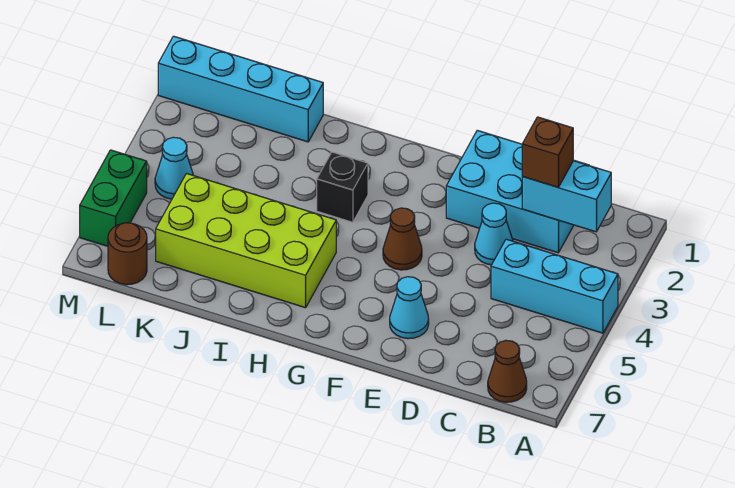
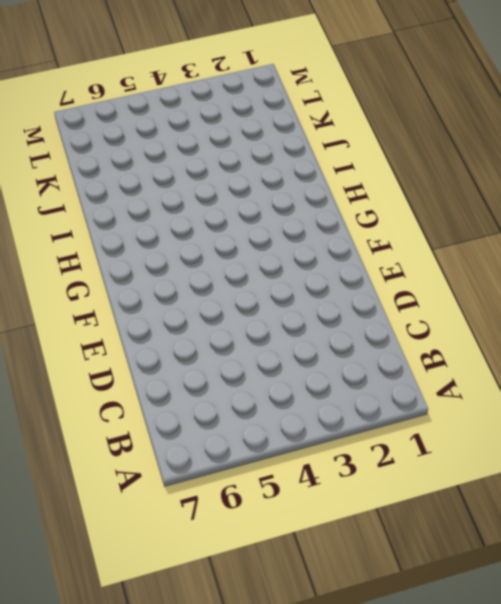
none -> cyan 1x3 brick [491,239,618,333]
none -> brown 1x1 cone [488,340,527,402]
none -> cyan 2x3 brick [446,130,587,253]

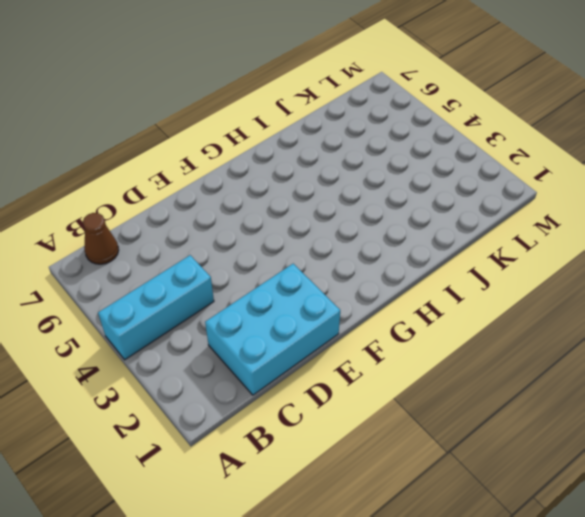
none -> cyan 1x1 cone [475,203,513,265]
none -> cyan 1x1 cone [390,277,429,339]
none -> brown 1x1 cone [383,208,422,270]

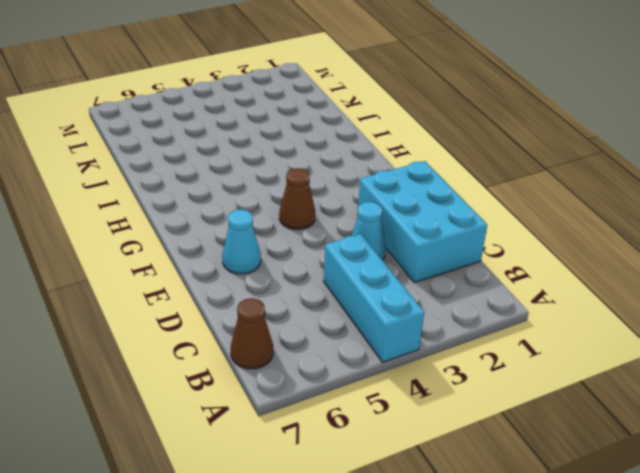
none -> black 1x1 brick [317,152,368,222]
none -> lime 2x4 brick [156,174,336,308]
none -> cyan 1x4 brick [158,36,323,142]

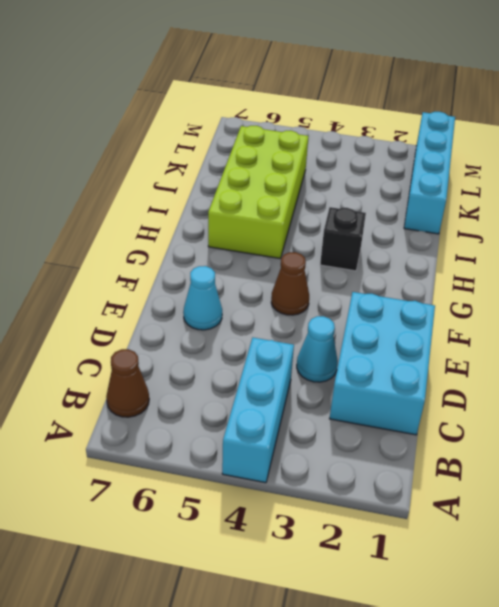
none -> cyan 1x1 cone [155,137,194,199]
none -> brown 1x1 round brick [108,223,147,285]
none -> green 1x2 brick [80,150,147,246]

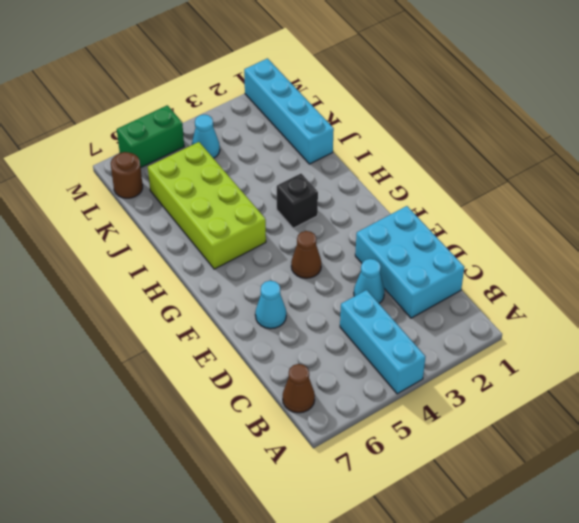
none -> cyan 1x2 brick [522,161,611,232]
none -> brown 1x1 brick [522,117,573,187]

